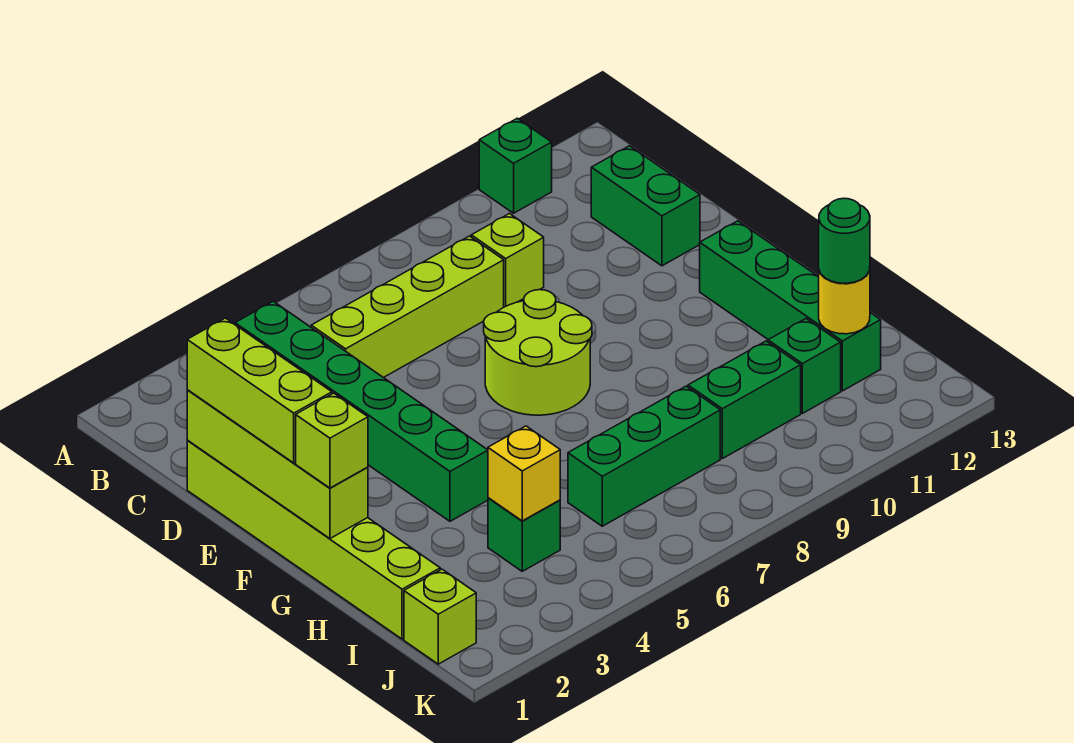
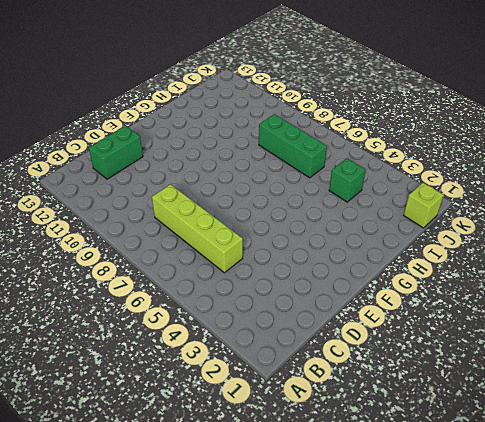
none -> green 1x1 brick [479,118,552,213]
none -> green 1x6 brick [235,301,488,521]
none -> lime 1x1 brick [471,214,544,307]

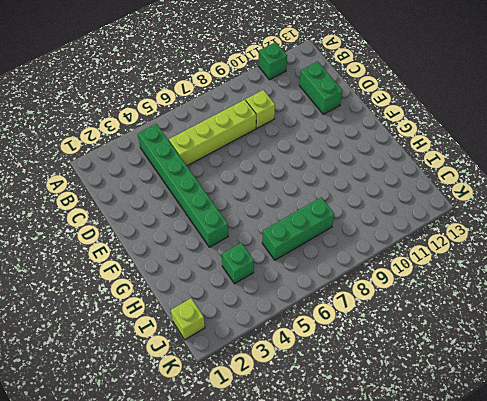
none -> lime 1x6 brick [187,441,440,639]
none -> lime 2x2 round brick [484,290,592,415]
none -> green 1x4 brick [700,221,881,391]

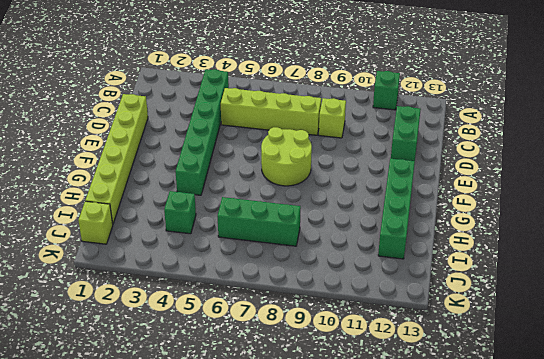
none -> green 1x2 brick [688,341,801,459]
none -> green 1x1 brick [768,319,841,413]
none -> lime 1x4 brick [187,390,368,539]

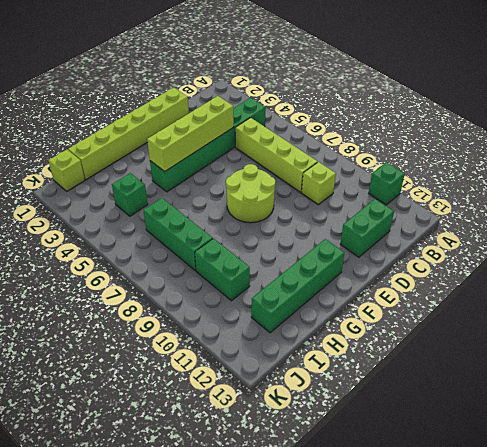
lime 1x4 brick [147,96,234,172] -> lime 1x4 brick moved to [187,390,368,539]
none -> green 1x1 brick [768,319,841,413]
none -> yellow 1x1 brick [488,426,560,521]
none -> yellow 1x1 round brick [819,270,870,334]

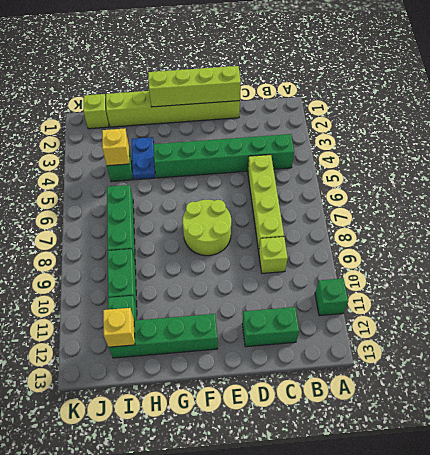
blue 1x2 plate [132,137,155,180] -> none
yellow 1x1 brick [103,308,135,347] -> yellow 1x1 round brick [819,270,870,334]
none -> lime 1x3 brick [187,318,332,463]
none -> lime 1x1 brick [296,393,368,488]
none -> green 1x1 round brick [819,198,870,283]

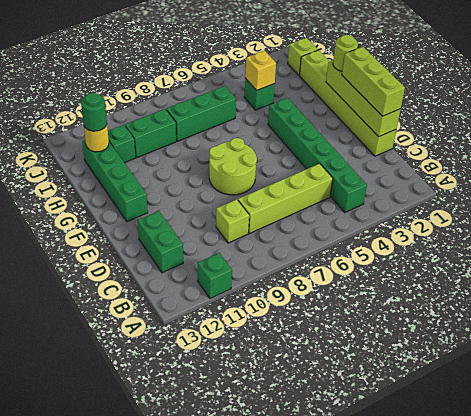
lime 1x1 round brick [333,35,358,71] -> lime 1x1 brick [296,393,368,488]

